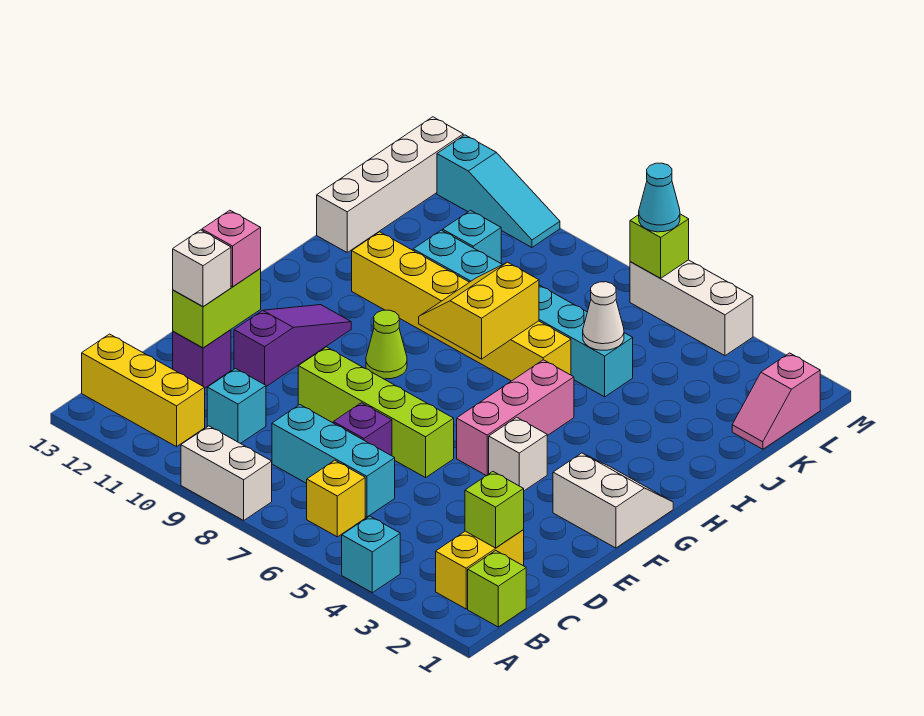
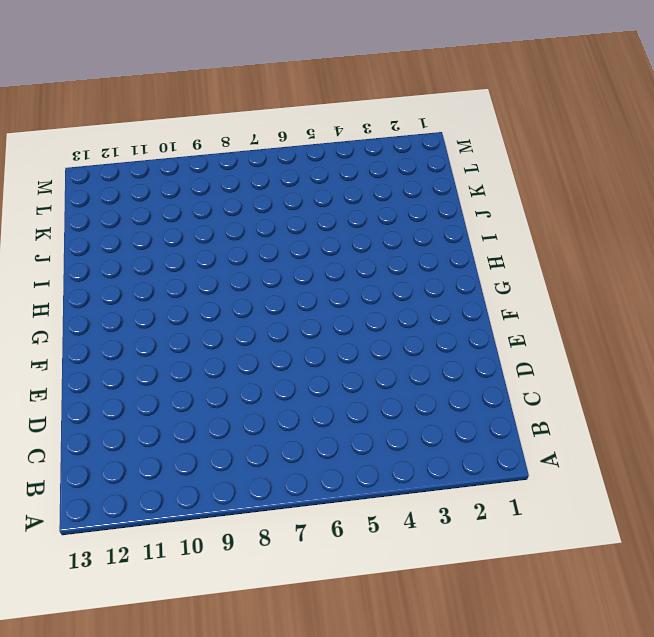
none -> cyan 1x1 brick [342,516,400,593]
none -> white 1x2 brick [181,426,272,520]
none -> lime 1x1 brick [468,551,526,627]
none -> yellow 1x2 brick [436,530,524,609]

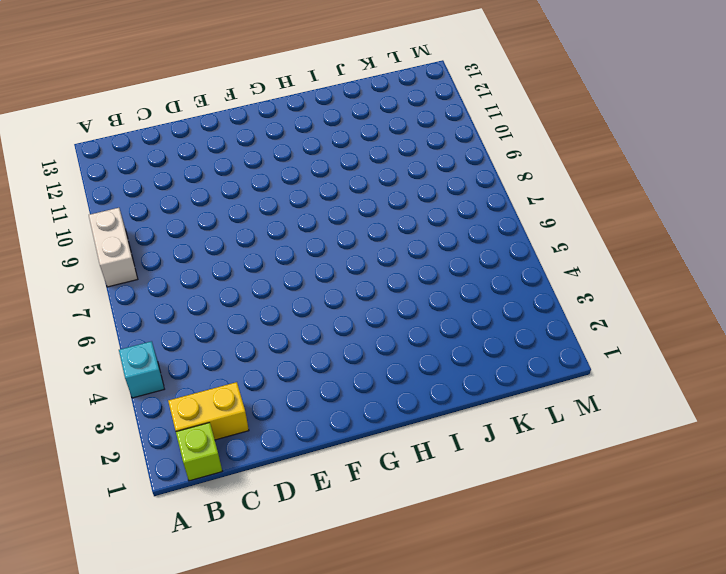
none -> yellow 1x1 brick [307,460,365,537]
none -> yellow 1x3 brick [82,334,205,447]
none -> cyan 1x3 brick [272,405,395,517]
none -> cyan 1x1 brick [207,369,266,444]

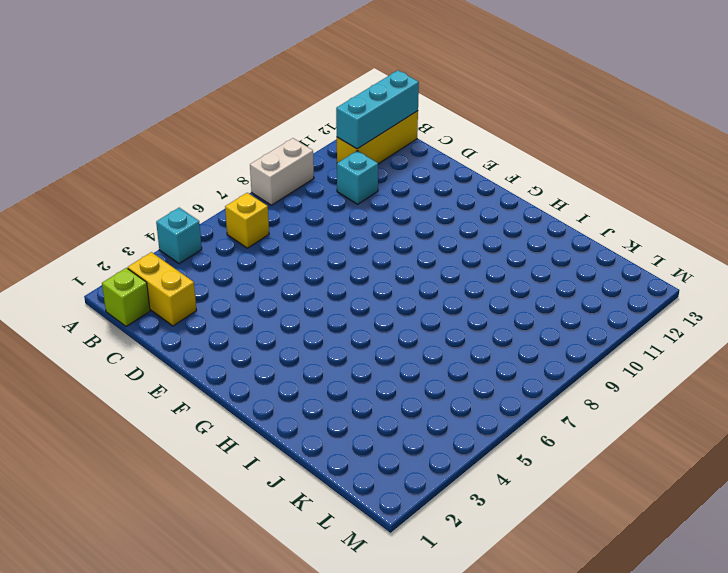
cyan 1x3 brick [336,70,419,149] -> cyan 1x3 brick moved to [272,405,395,517]
none -> purple 1x1 brick [333,403,392,456]
none -> purple 1x1 brick [173,330,231,388]
none -> lime 1x4 brick [298,347,454,478]
none -> purple 1x3 slope [234,305,351,386]

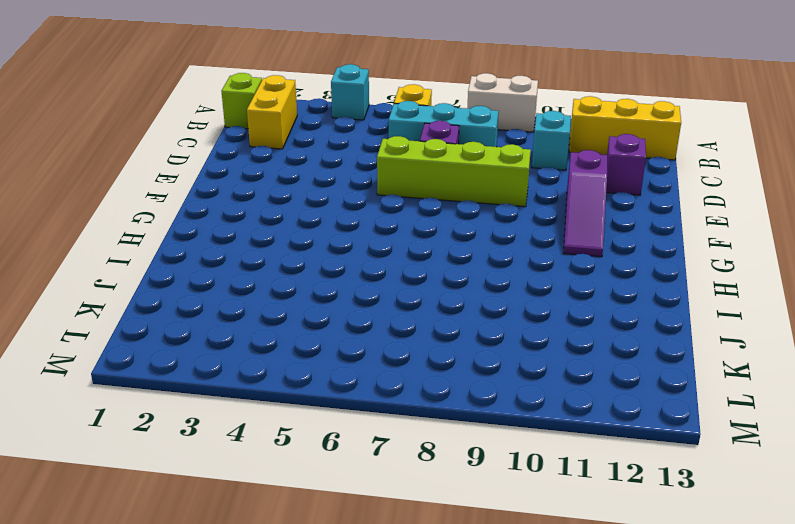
none -> white 2x2 slope [553,453,673,548]
none -> white 1x1 brick [489,417,547,491]
none -> pink 1x3 brick [457,360,574,476]
none -> lime 1x1 cone [366,310,407,379]

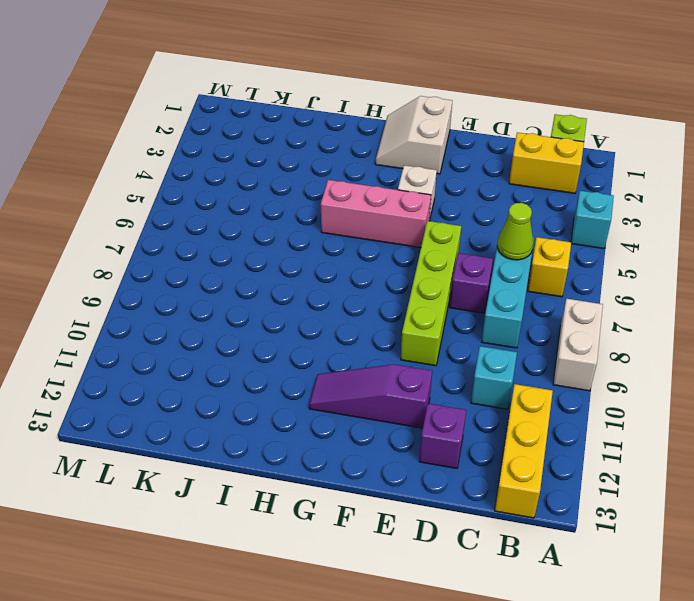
lime 1x1 cone [497,203,533,260] -> lime 1x1 cone moved to [366,310,407,379]
none -> yellow 1x6 brick [352,232,571,381]
none -> cyan 1x6 brick [413,230,633,397]
none -> white 1x4 brick [317,117,463,252]
none -> pink 1x2 slope [732,353,820,449]

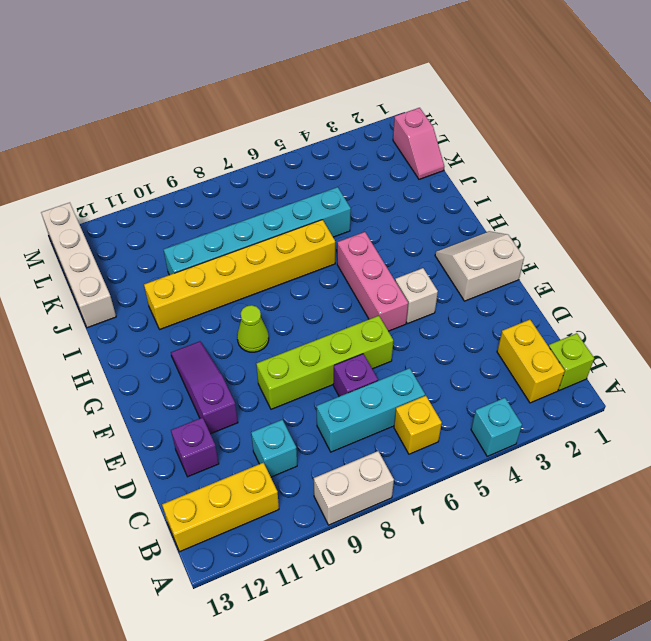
none -> cyan 1x1 brick [443,210,501,263]
none -> white 1x3 brick [630,260,753,356]
none -> cyan 1x3 slope [437,135,560,247]
none -> lime 1x1 brick [465,472,524,548]

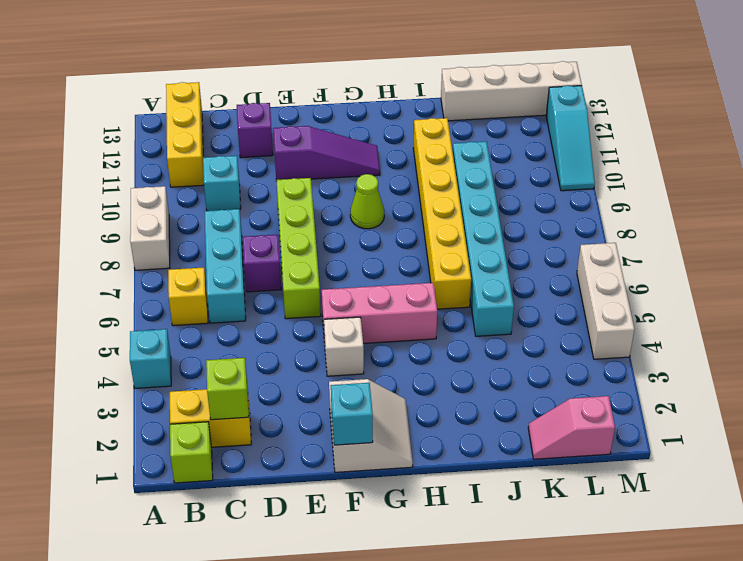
cyan 1x1 brick [331,383,373,445] -> cyan 1x1 brick moved to [443,210,501,263]
none -> lime 1x2 brick [173,269,261,348]
none -> yellow 2x2 slope [419,262,539,359]
none -> white 1x1 cone [583,282,624,350]
none -> lime 1x1 brick [630,214,689,278]

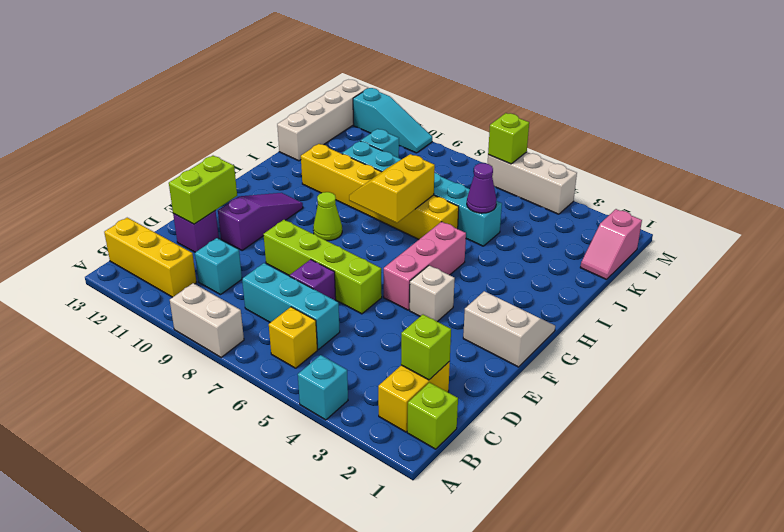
purple 1x1 cone [467,163,497,213] -> white 1x1 cone [583,282,624,350]
none -> white 1x1 brick [173,230,231,307]
none -> pink 1x1 brick [202,210,261,287]
none -> cyan 1x1 cone [639,163,680,232]

